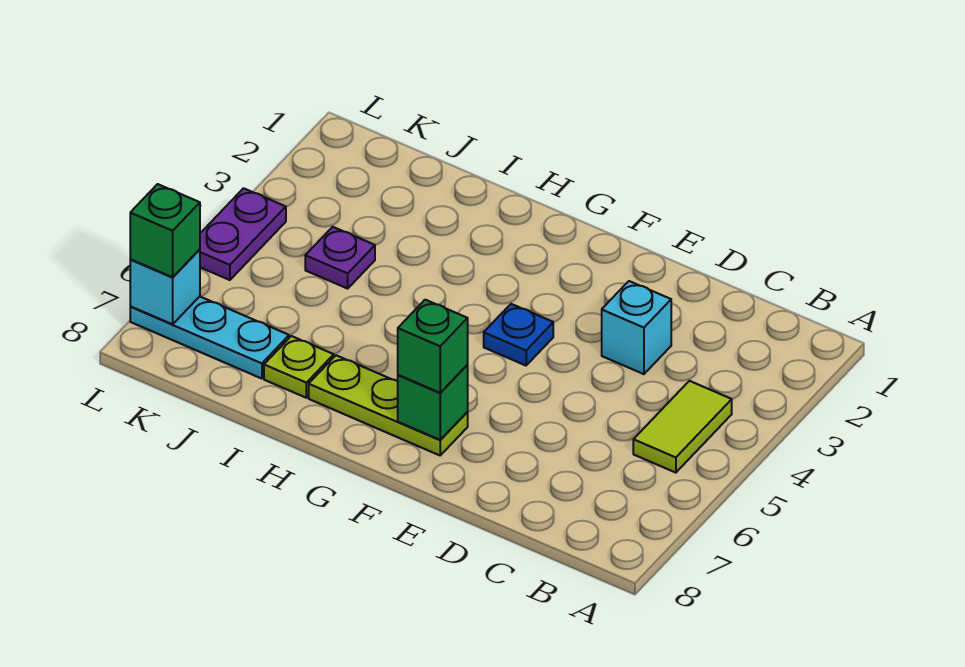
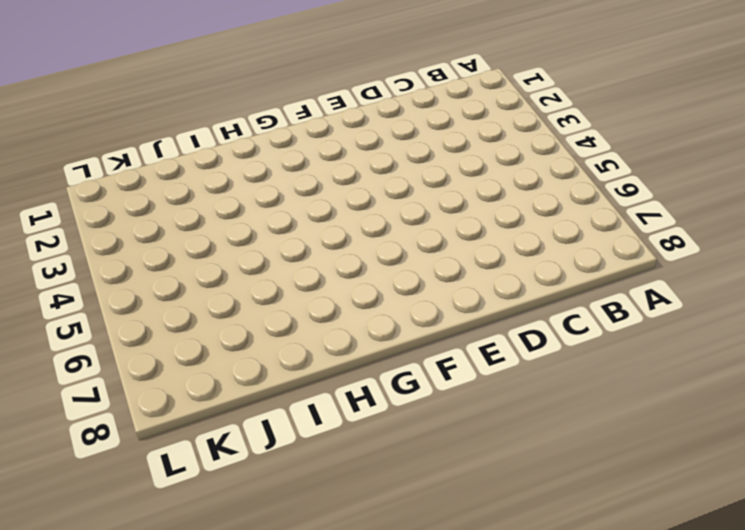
none -> lime 1x2 tile [633,381,732,473]
none -> cyan 1x1 brick [602,281,671,374]
none -> blue 1x1 plate [484,304,553,366]

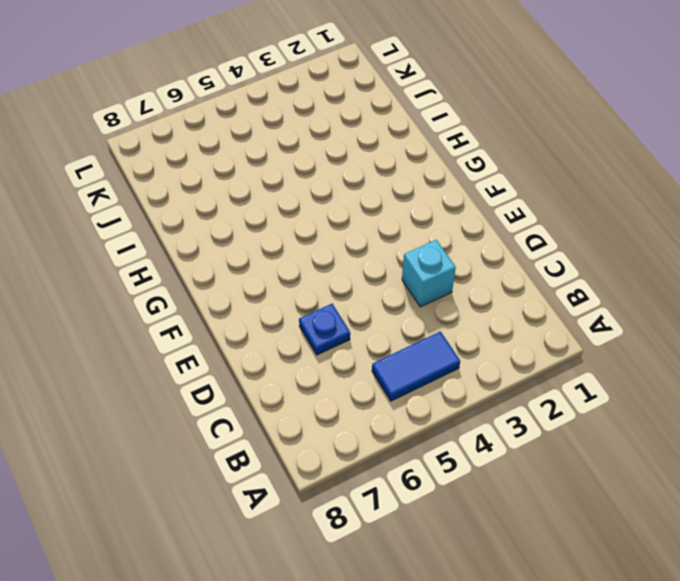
blue 1x2 tile [372,332,460,401] -> lime 1x2 tile [633,381,732,473]
blue 1x1 plate [299,304,350,355] -> blue 1x1 plate moved to [484,304,553,366]
none -> lime 1x3 plate [309,355,468,455]
none -> lime 1x1 plate [264,336,334,398]
none -> purple 1x1 plate [305,227,375,289]

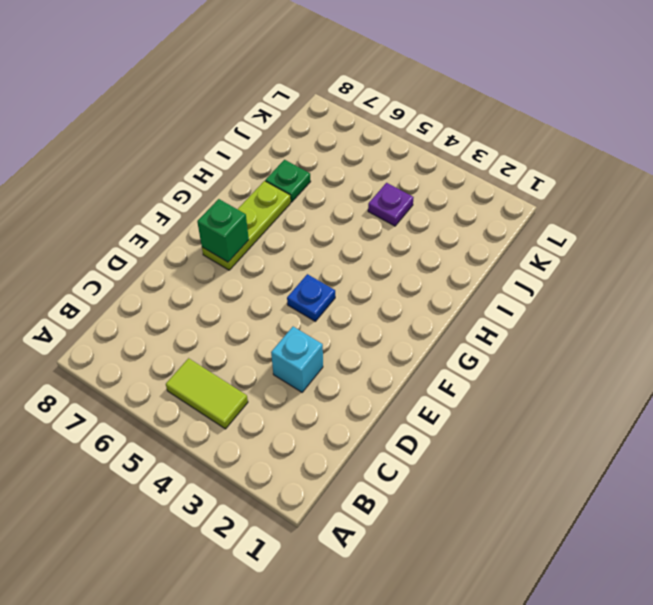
green 1x1 plate [265,160,311,202] -> lime 1x1 plate [264,336,334,398]
none -> cyan 1x3 plate [130,296,289,379]
none -> purple 1x2 plate [200,188,286,280]
none -> cyan 1x1 brick [130,249,200,324]

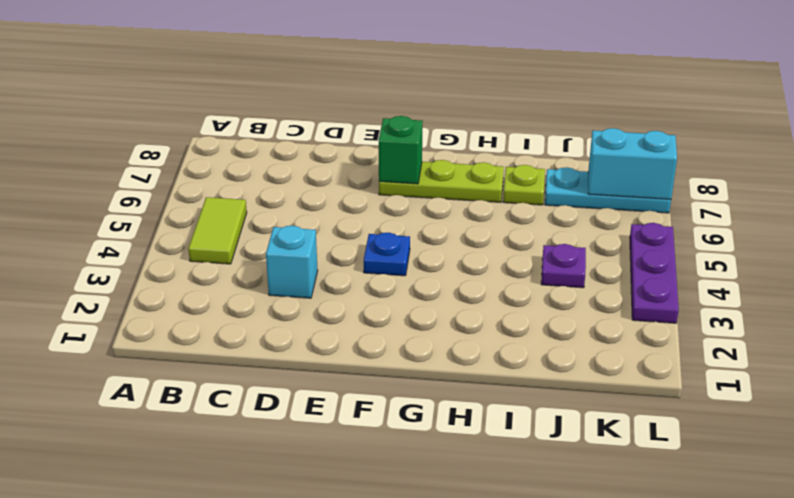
cyan 1x2 brick [588,128,677,199] -> cyan 1x1 brick [130,249,200,324]
purple 1x3 plate [630,223,679,323] -> purple 1x2 plate [200,188,286,280]
none -> green 1x1 brick [398,300,468,393]
none -> green 1x1 brick [130,184,200,277]

